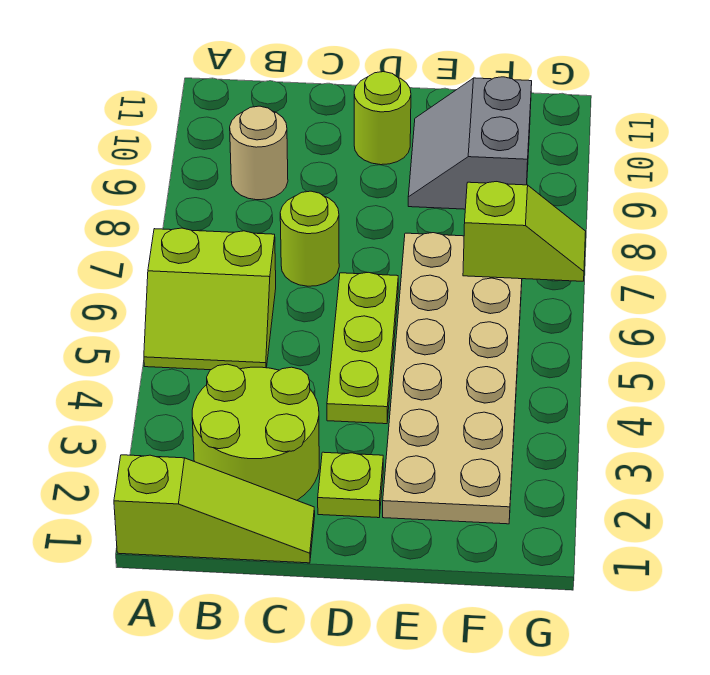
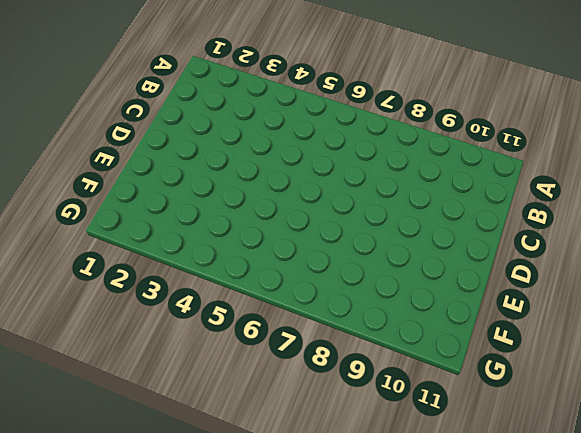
none -> lime 1x3 slope [114,455,315,563]
none -> lime 2x2 slope [144,228,276,370]

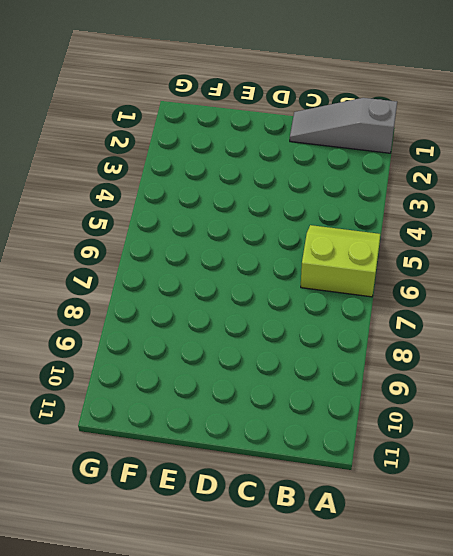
grey 1x3 slope [290,98,397,153] -> lime 1x3 slope [114,455,315,563]
none -> lime 2x2 round brick [192,364,319,500]
none -> tan 1x1 round brick [230,106,288,200]

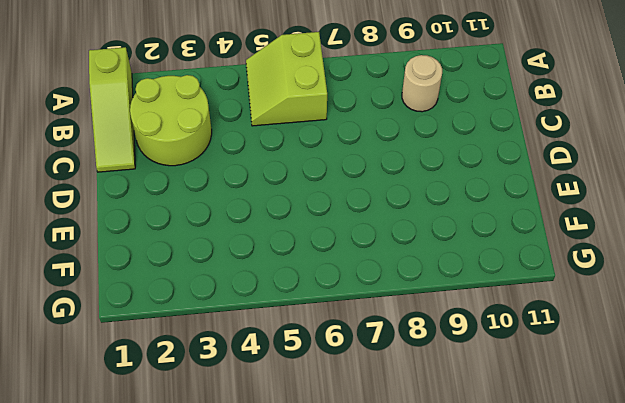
none -> lime 1x1 round brick [280,191,339,286]
none -> lime 1x1 plate [318,452,383,518]

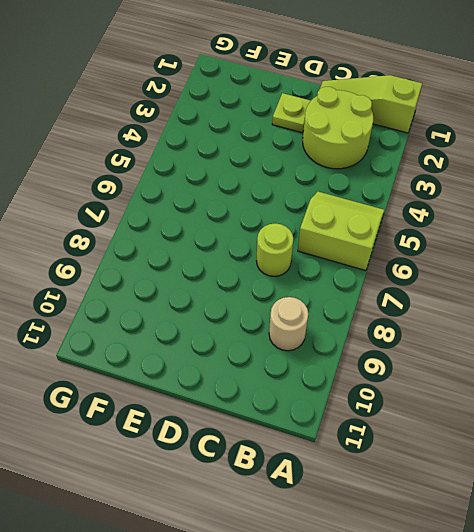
none -> lime 1x3 plate [327,272,398,424]
none -> lime 1x1 round brick [354,72,411,165]

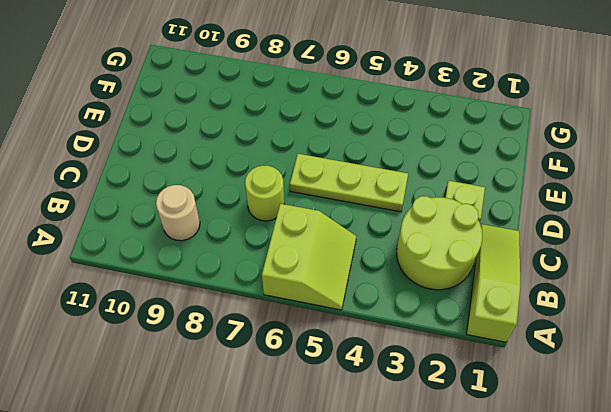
none -> lime 1x1 round brick [354,72,411,165]
none -> tan 2x6 plate [383,233,522,524]

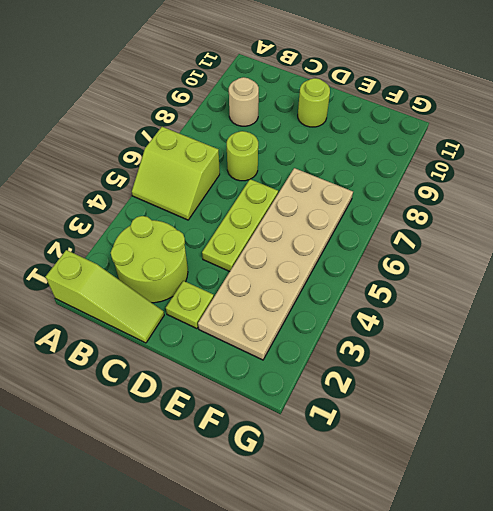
none -> grey 2x2 slope [408,77,532,209]
none -> lime 1x2 slope [463,182,586,281]

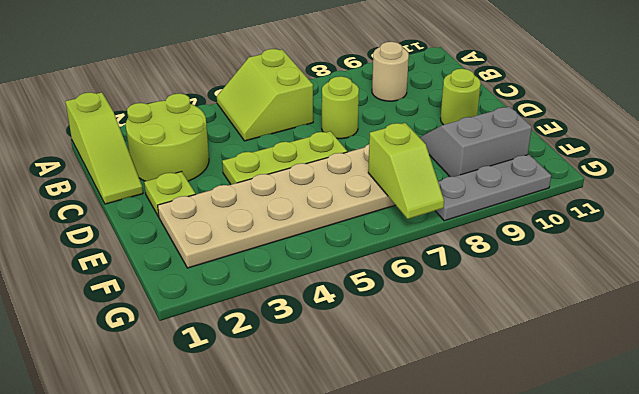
grey 1x3 plate [436,154,551,221] -> none

